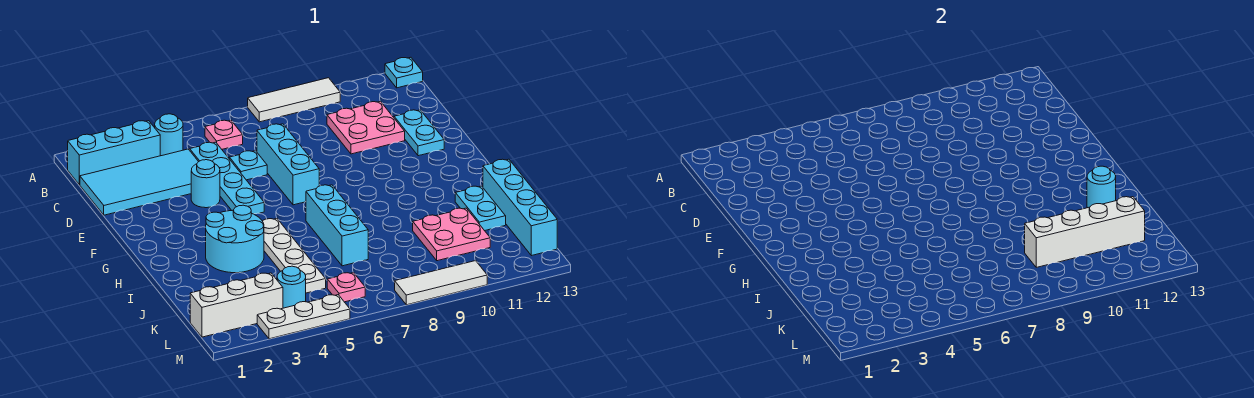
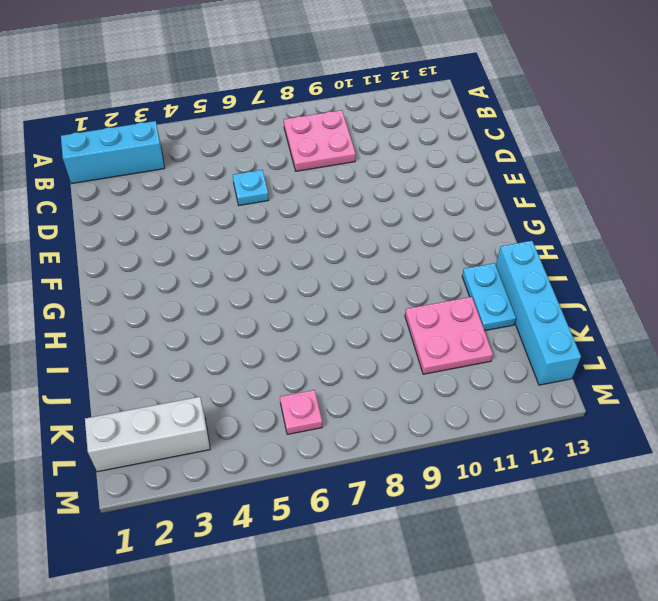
pink 2x2 plate [284,110,356,171] -> pink 2x2 plate moved to [327,101,405,154]
none -> white 1x3 tile [248,78,340,122]
none -> cyan 1x1 plate [385,57,423,88]
none -> cyan 1x1 round brick [155,114,183,156]

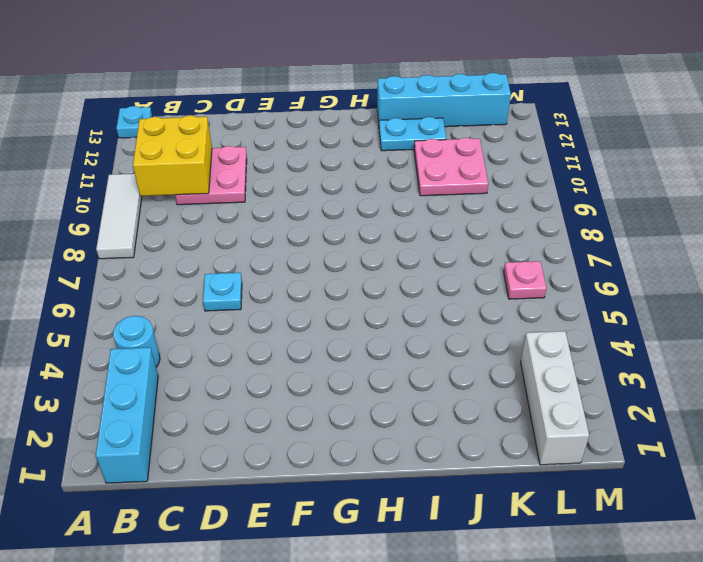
yellow 2x2 brick [133,116,212,196] -> none
none -> pink 1x1 plate [205,120,243,149]
none -> cyan 2x4 tile [80,149,198,215]
none -> cyan 1x4 plate [190,142,264,214]

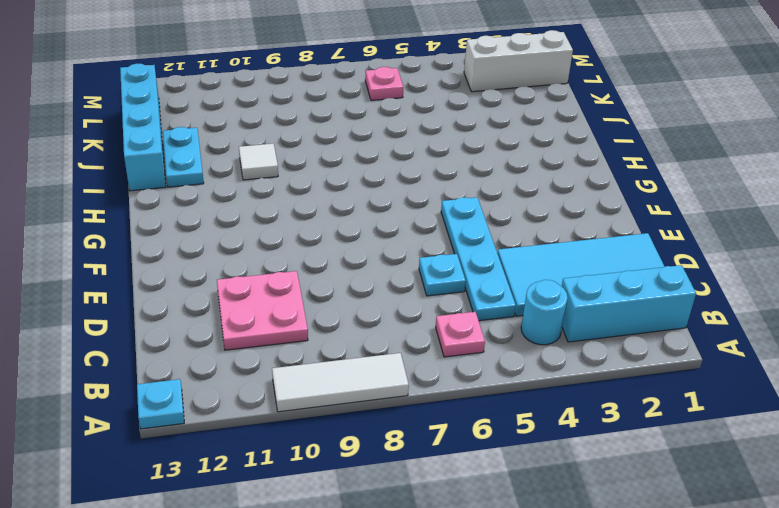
white 1x1 tile [239,143,278,180] -> none
none -> cyan 1x3 brick [257,124,319,205]
none -> cyan 1x2 plate [394,110,444,156]
none -> cyan 1x1 round brick [191,160,220,208]

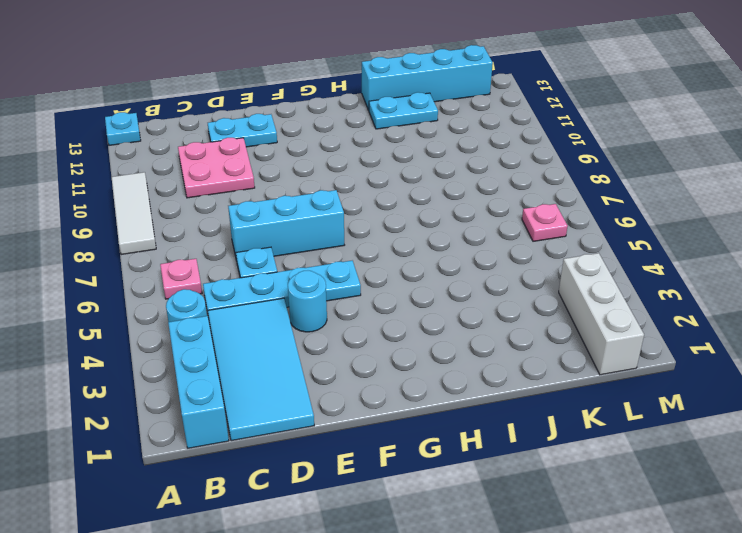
none -> cyan 2x2 round brick [206,205,264,273]
none -> white 1x4 plate [263,219,326,293]
none -> cyan 1x3 brick [306,185,368,266]

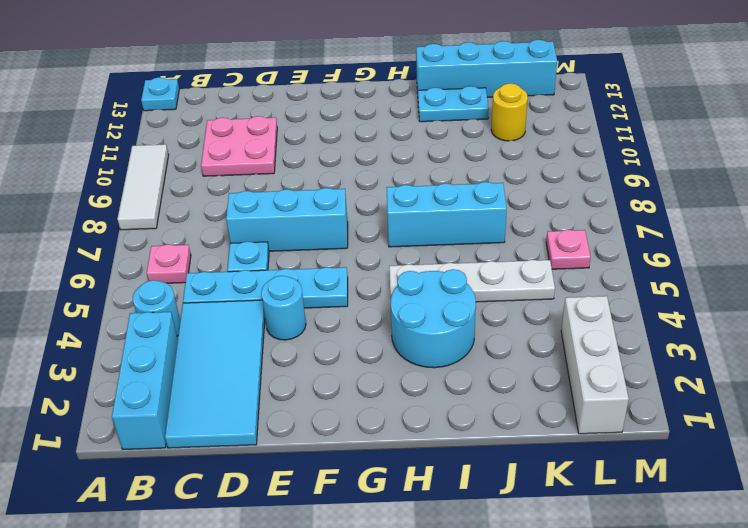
yellow 1x1 round brick [491,83,528,141] -> pink 2x2 plate [413,208,490,261]
none -> cyan 1x2 plate [394,110,444,156]
none -> cyan 1x1 round brick [277,266,306,308]
none -> white 1x3 plate [257,295,350,339]

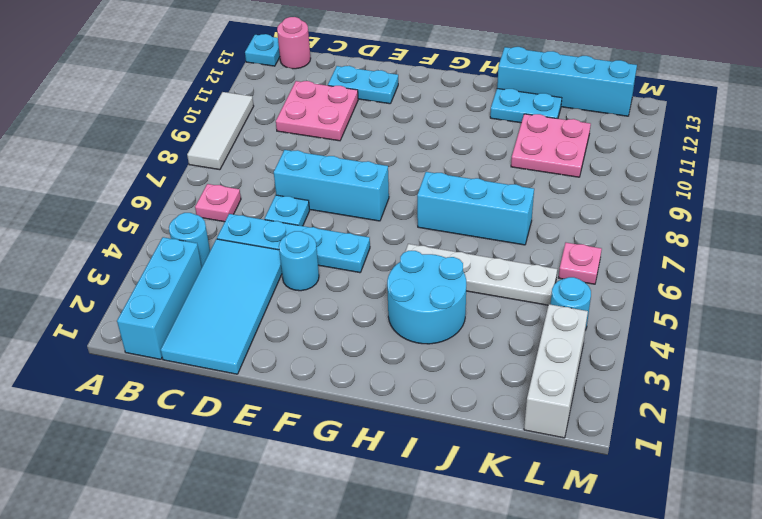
pink 1x1 round brick [277,17,311,69] -> none
none -> white 1x3 plate [257,295,350,339]
none -> white 1x3 tile [395,261,487,305]
none -> cyan 1x1 round brick [1087,166,1116,208]

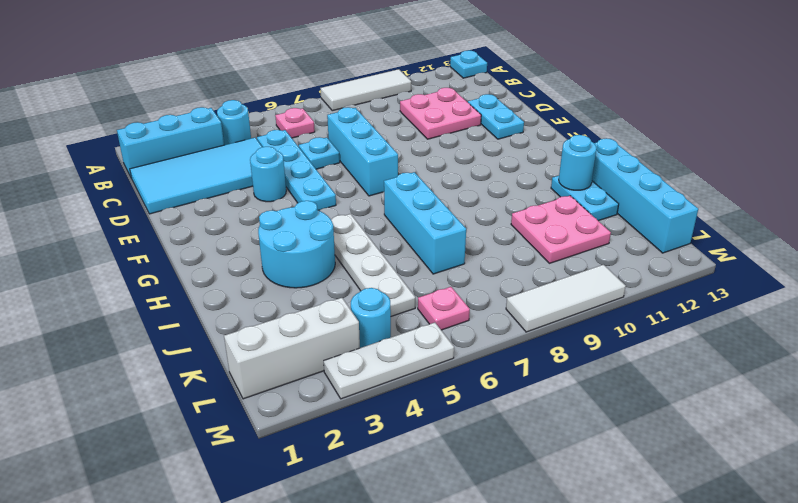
none -> white 1x4 brick [1025,197,1145,267]

